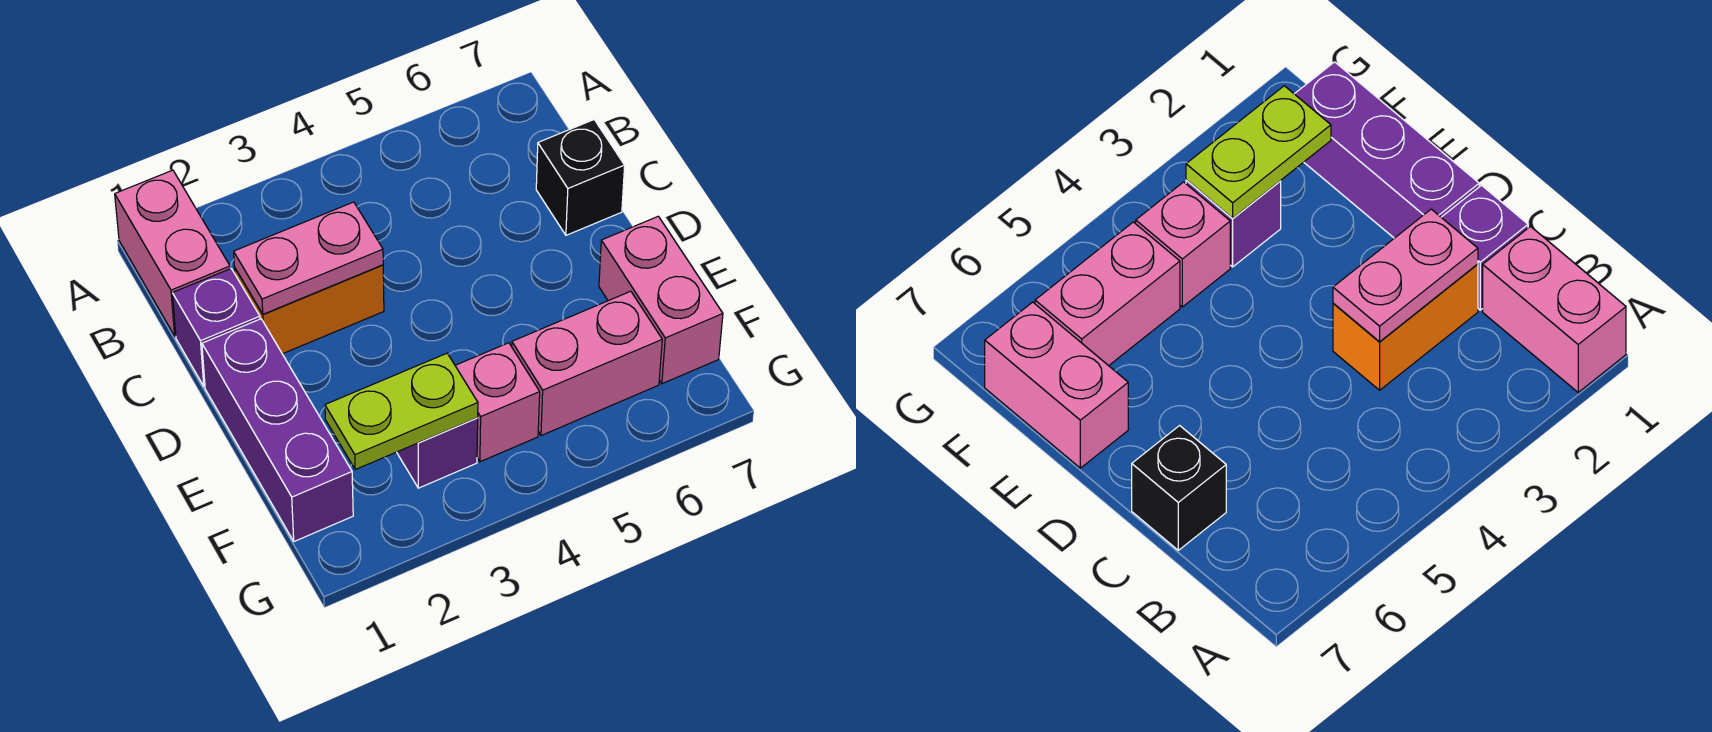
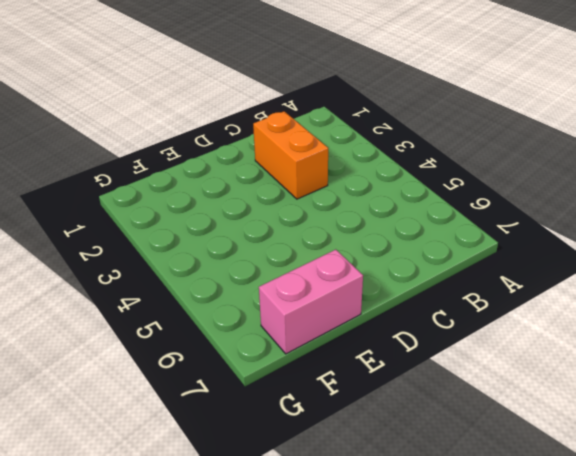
none -> pink 1x2 brick [115,170,230,336]
none -> purple 1x1 brick [172,269,260,386]

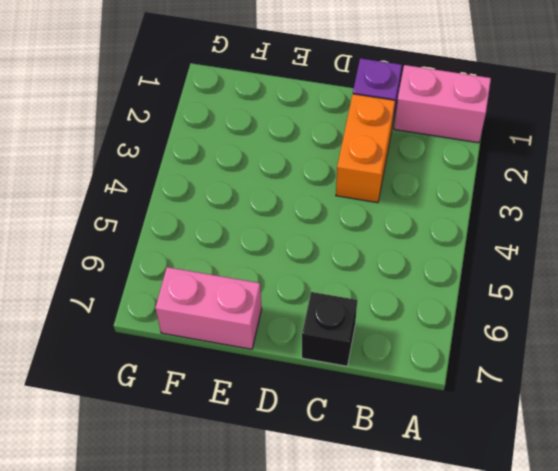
none -> purple 1x3 brick [202,319,353,541]
none -> purple 1x1 brick [397,418,478,488]

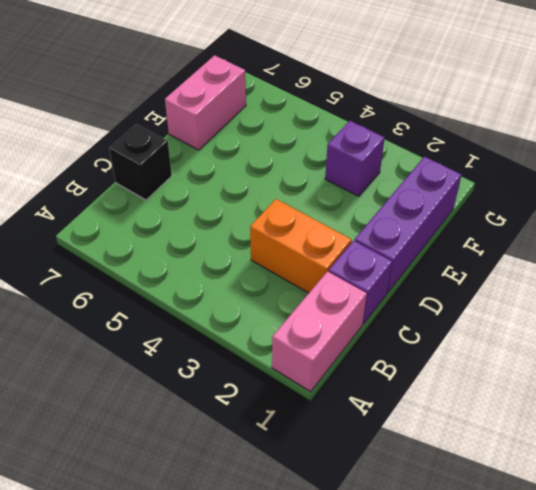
none -> pink 1x1 brick [455,343,540,462]
none -> pink 1x2 brick [512,291,662,436]

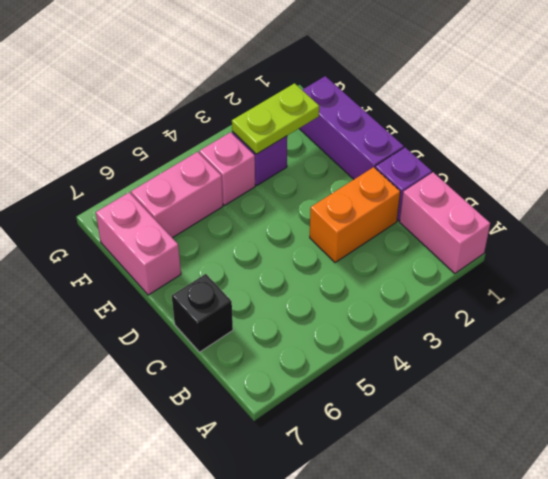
none -> pink 1x2 plate [234,202,383,314]

